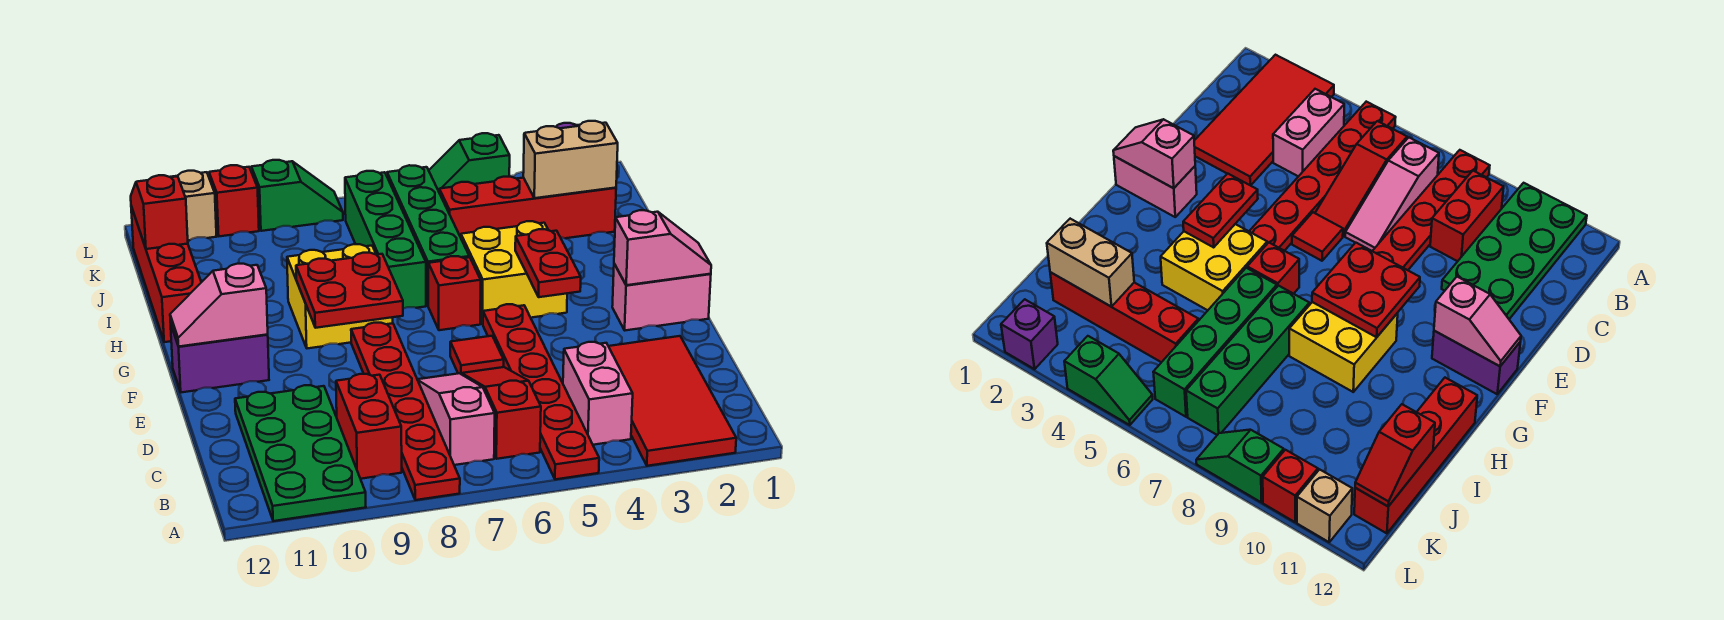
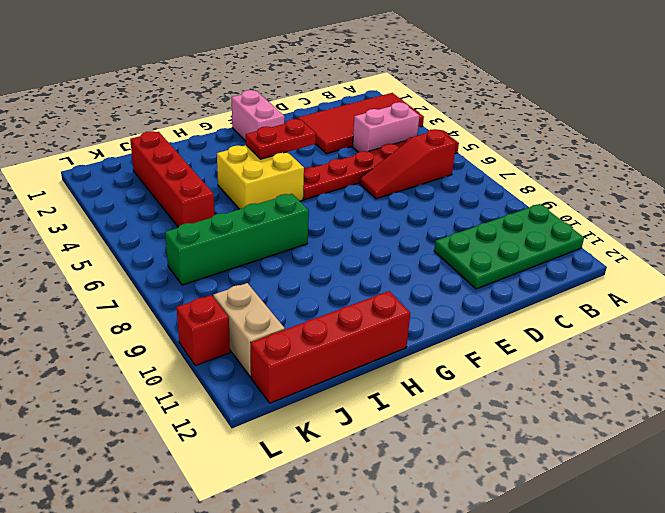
tan 1x2 brick [213,283,285,377] -> tan 1x2 brick moved to [523,121,618,198]
none -> red 1x6 plate [351,323,460,500]
none -> pink 1x3 slope [417,373,495,465]
none -> red 1x2 brick [336,374,402,479]

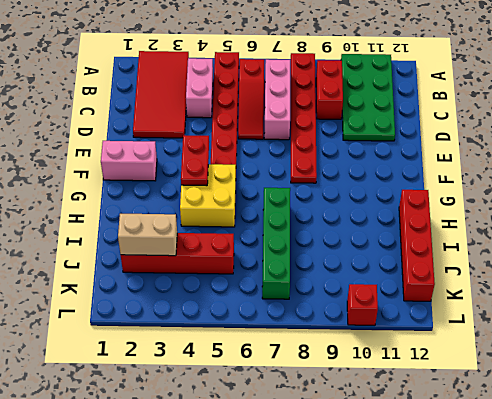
pink 1x3 brick [264,59,290,140] -> pink 1x3 slope [417,373,495,465]
none -> red 1x1 tile [450,336,504,374]
none -> purple 1x2 brick [171,326,269,392]
none -> red 1x1 brick [428,256,481,330]

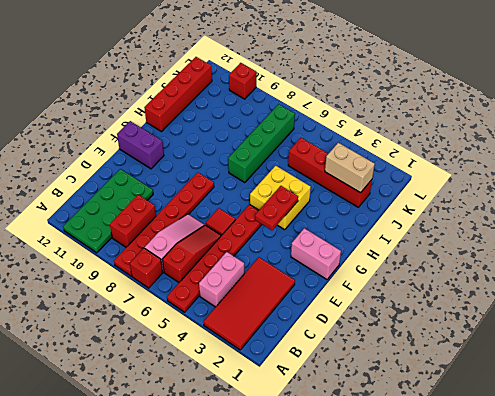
red 1x1 brick [130,248,163,288] -> red 1x1 brick moved to [428,256,481,330]
none -> yellow 2x2 brick [287,244,393,348]
none -> green 1x4 brick [387,165,469,305]
none -> purple 1x1 brick [1001,299,1058,369]

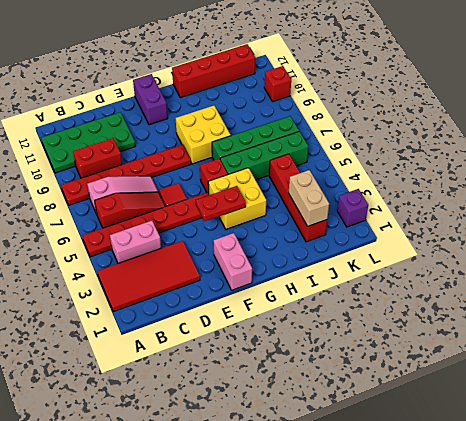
none -> green 1x2 slope [429,133,510,191]
none -> green 1x2 slope [251,160,343,231]
none -> tan 1x1 brick [172,171,217,240]

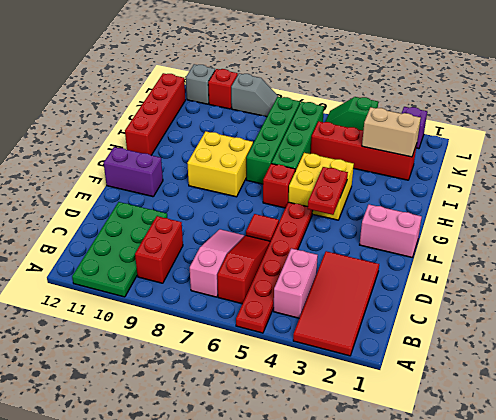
grey 1x2 slope [231,73,279,117] -> green 1x2 slope [251,160,343,231]
grey 1x1 brick [186,64,215,104] -> tan 1x1 brick [172,171,217,240]
none -> red 1x6 plate [351,323,460,500]
none -> pink 1x2 slope [614,210,711,285]
none -> red 2x2 plate [296,253,403,328]

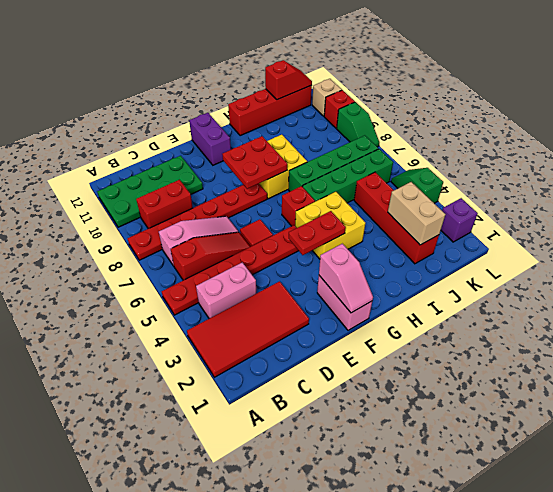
none -> pink 1x2 slope [170,264,268,347]

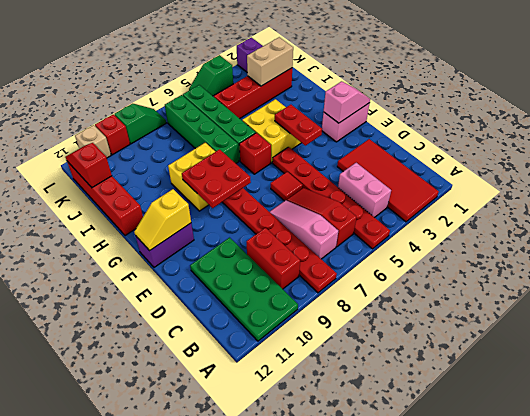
yellow 1x2 slope [134,189,191,251] -> pink 1x2 slope [170,264,268,347]

